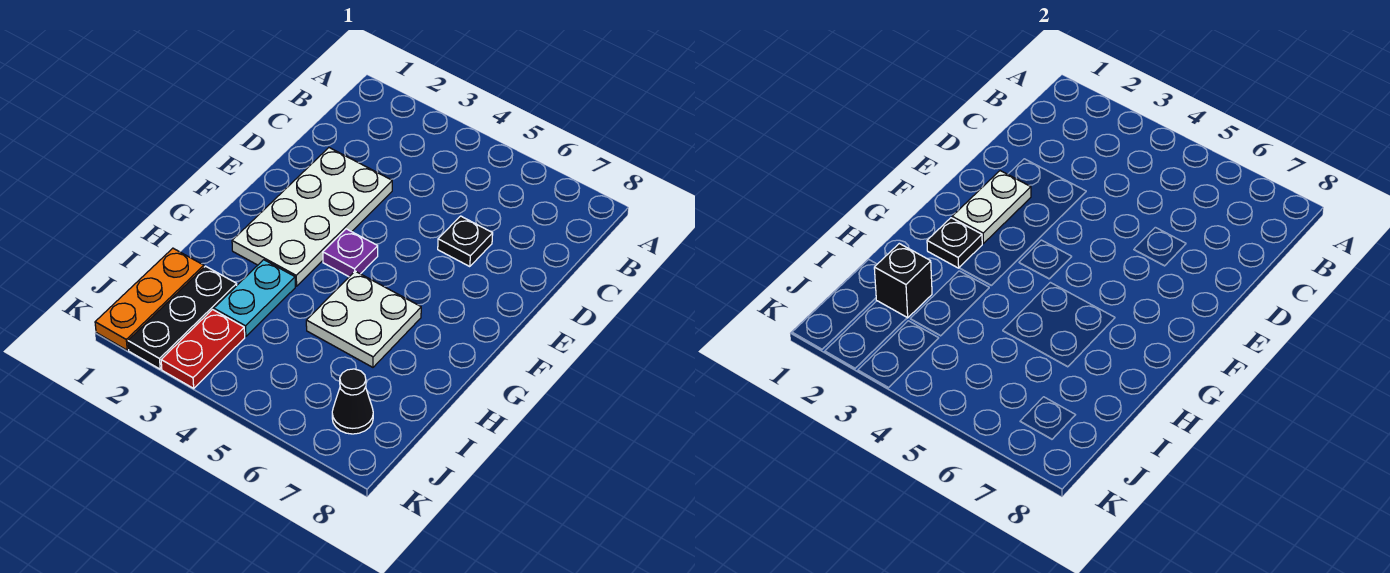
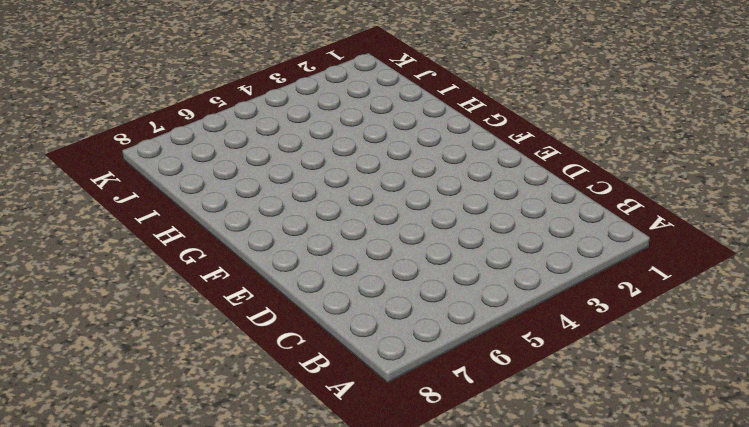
none -> white 2x4 plate [232,148,392,286]
none -> black 1x1 plate [438,216,493,267]
none -> purple 1x1 plate [323,229,378,277]

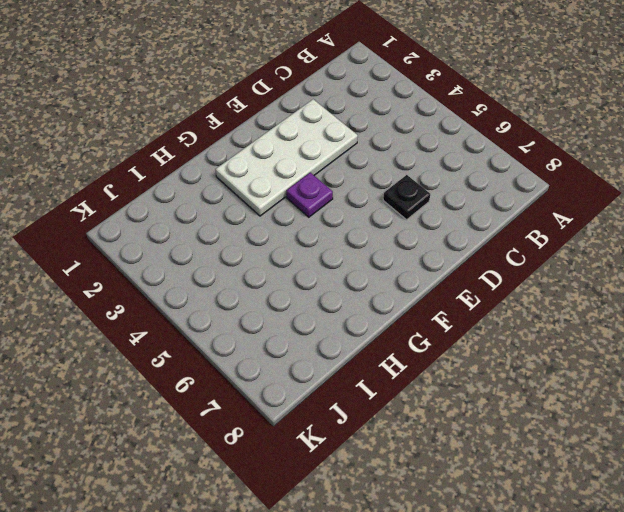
none -> white 2x2 plate [306,271,421,367]
none -> cyan 1x2 plate [214,260,295,337]
none -> orange 1x3 plate [95,248,204,350]

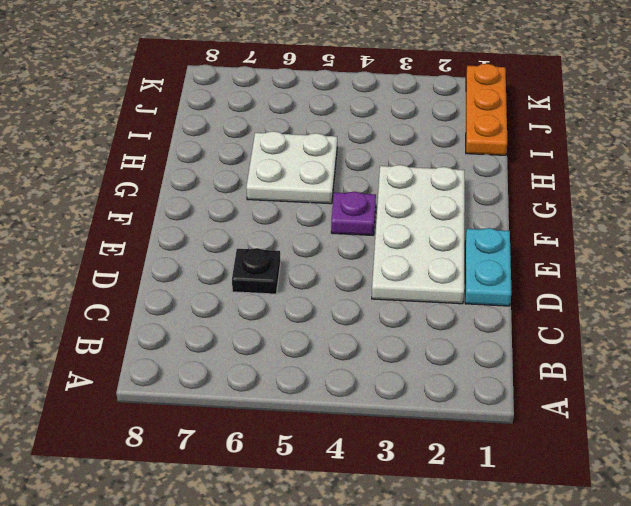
cyan 1x2 plate [465,228,511,306] -> cyan 1x2 plate moved to [214,260,295,337]
none -> black 1x3 plate [128,266,237,369]
none -> red 1x2 plate [161,310,245,388]
none -> black 1x1 cone [332,369,373,434]

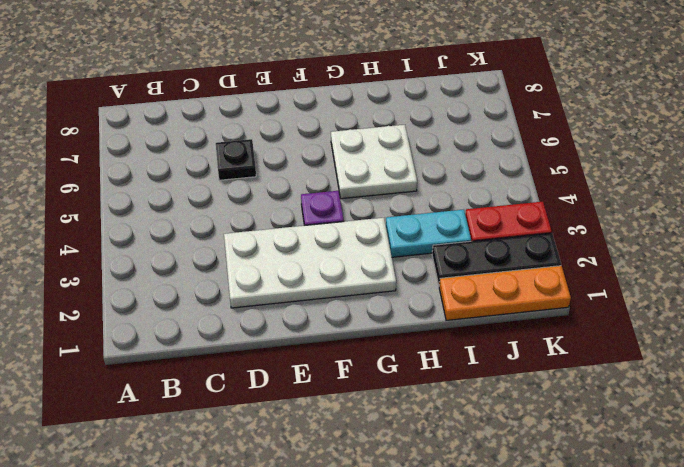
none -> black 1x1 cone [332,369,373,434]
none -> white 1x2 plate [952,171,1031,243]
none -> black 1x1 plate [927,218,982,268]

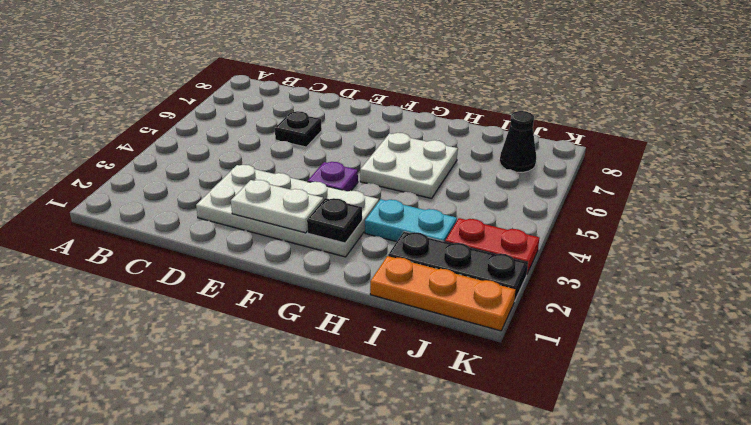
none -> black 1x1 brick [874,244,932,318]

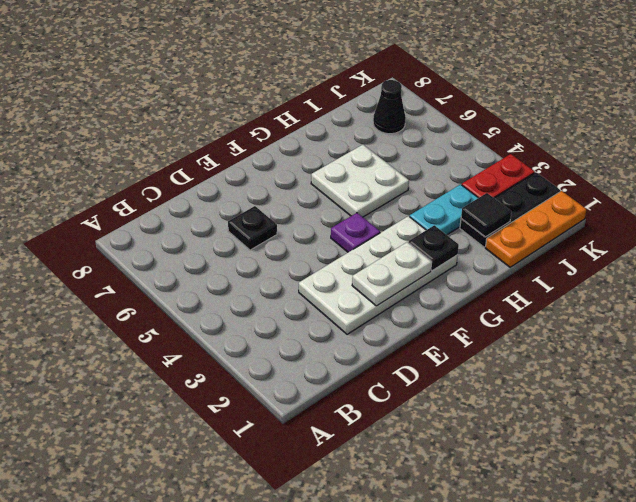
black 1x1 tile [461,193,511,237] -> black 1x1 brick [874,244,932,318]

